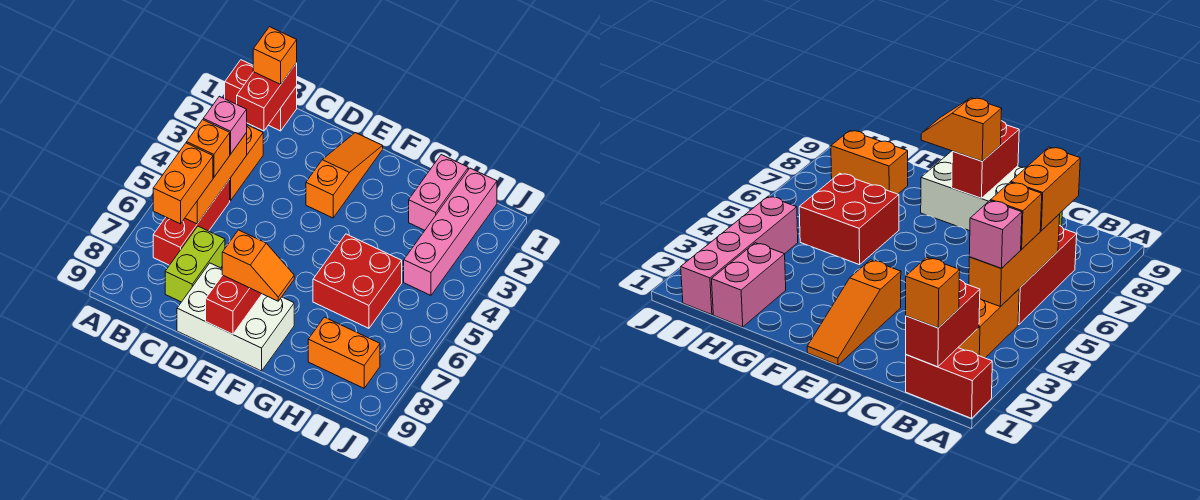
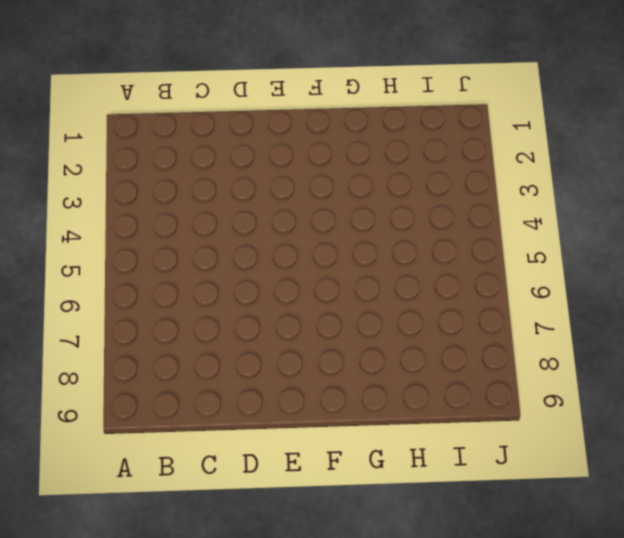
none -> red 1x2 brick [225,60,297,131]
none -> orange 1x2 brick [229,125,263,201]
none -> red 1x3 brick [153,180,230,265]

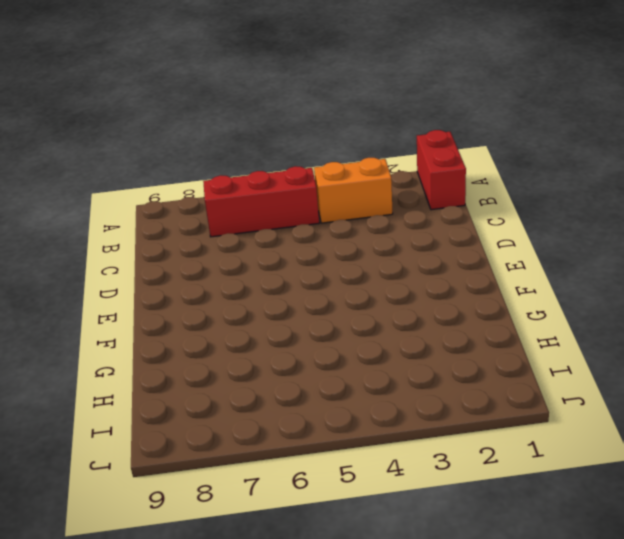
none -> lime 1x2 brick [165,226,225,302]
none -> white 2x3 brick [177,263,294,371]
none -> orange 1x3 slope [306,133,383,218]

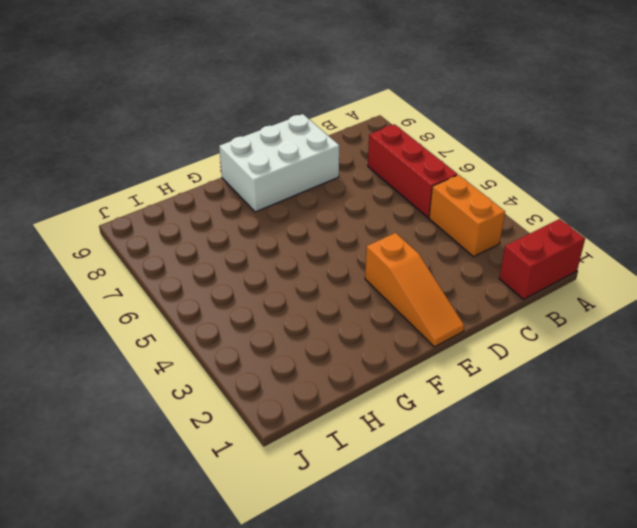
none -> lime 1x2 brick [165,226,225,302]
none -> red 2x2 brick [313,234,402,328]
none -> pink 1x2 brick [409,155,468,230]

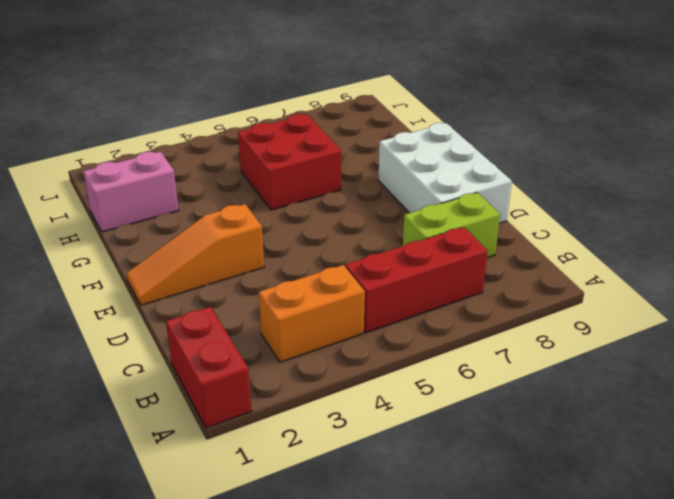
none -> orange 1x2 brick [308,317,380,388]
none -> pink 1x4 brick [404,168,497,295]
none -> red 1x2 brick [237,63,297,131]

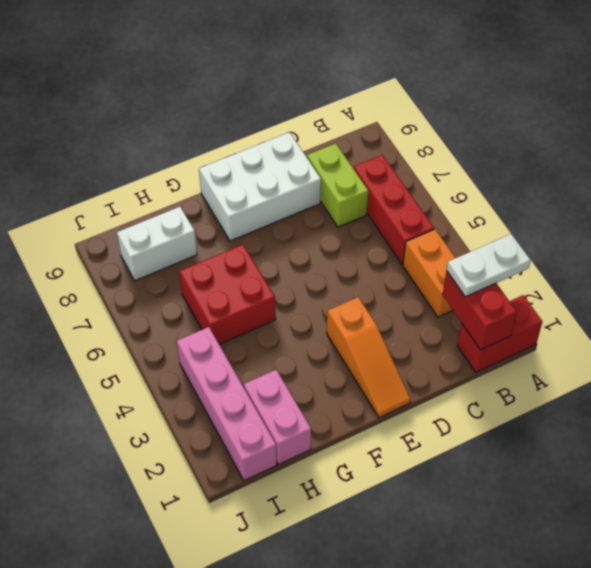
white 1x2 plate [447,234,531,297] -> none
white 1x2 brick [117,207,197,281] -> orange 1x2 brick [308,317,380,388]
none -> orange 1x3 brick [185,133,247,224]
none -> red 1x2 brick [206,275,262,334]
none -> orange 1x1 brick [253,27,297,84]

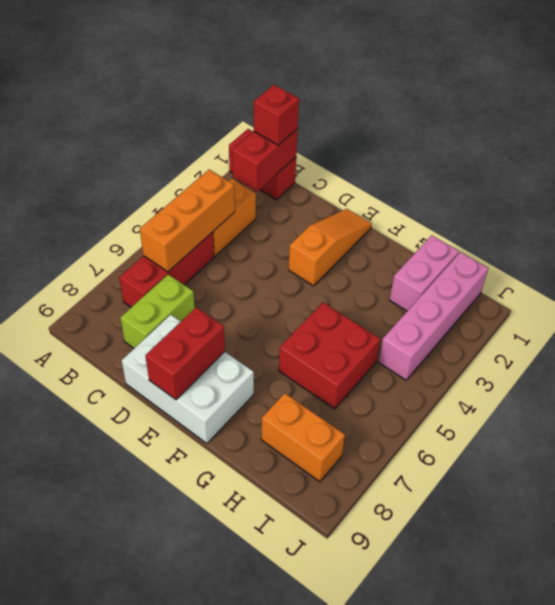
red 1x1 brick [254,85,299,145] -> orange 1x1 brick [253,27,297,84]
none -> pink 1x1 brick [203,96,247,154]
none -> orange 1x1 brick [187,120,230,177]
none -> orange 1x2 brick [153,143,213,224]

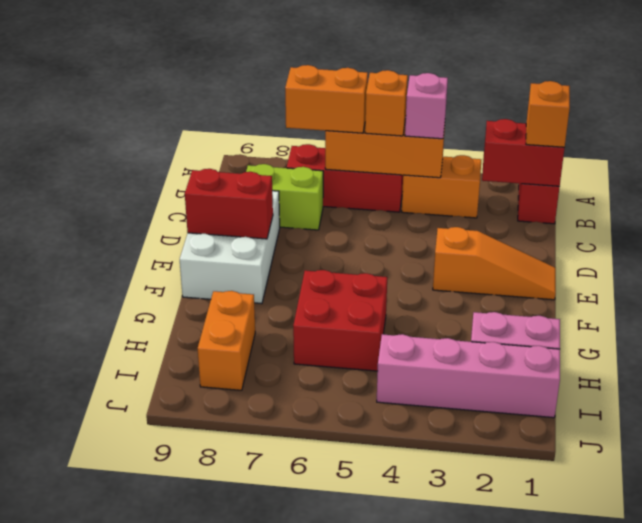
none -> orange 1x2 slope [222,230,294,301]

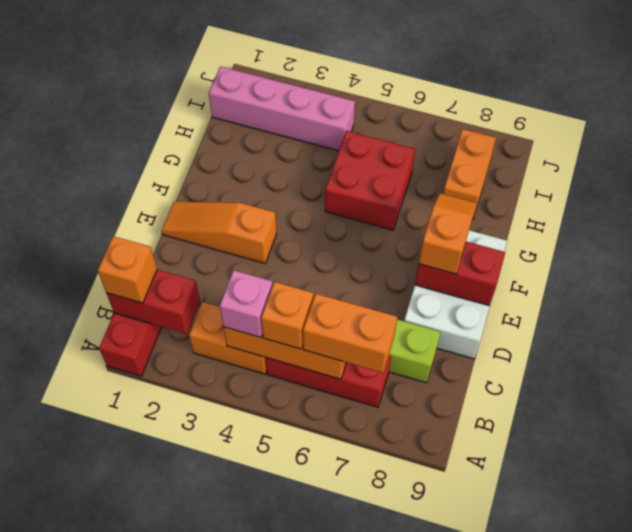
none -> pink 1x2 brick [409,155,468,230]

